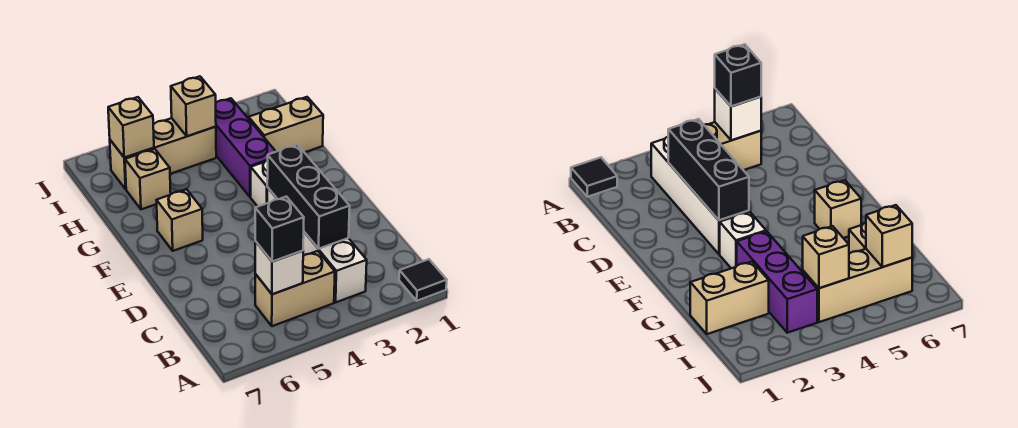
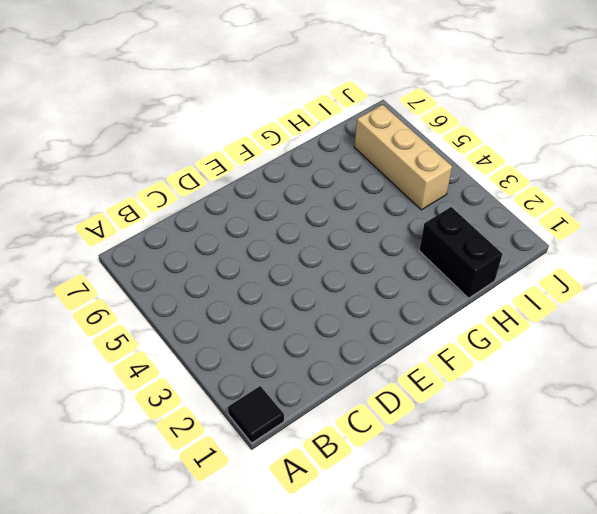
black 1x2 brick [419,207,502,298] -> tan 1x2 brick [249,97,323,153]
none -> white 1x4 brick [267,187,367,302]
none -> tan 1x2 brick [255,251,335,326]
none -> white 1x1 brick [251,160,268,207]

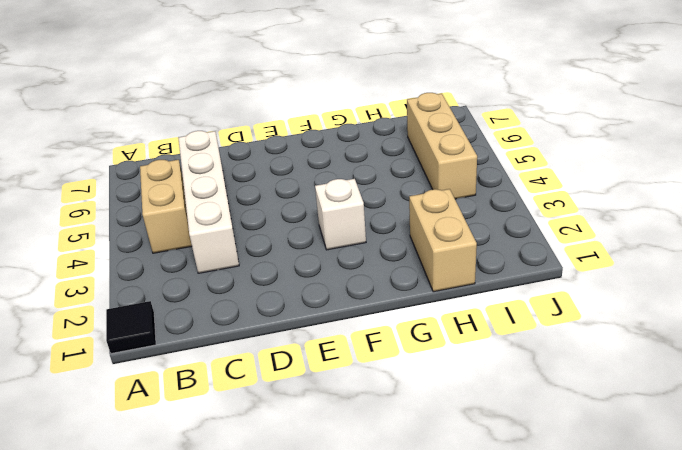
white 1x4 brick [178,131,239,273] -> white 1x4 brick turned to [267,187,367,302]
none -> tan 1x1 brick [157,189,203,251]
none -> purple 1x3 brick [216,98,276,197]
none -> tan 1x1 brick [125,149,171,209]

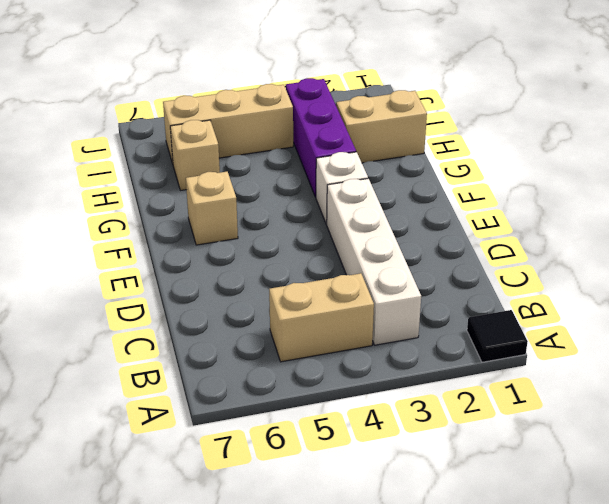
none -> white 1x1 brick [255,241,303,294]
none -> black 1x3 brick [267,144,350,249]
none -> tan 1x1 brick [171,76,216,136]

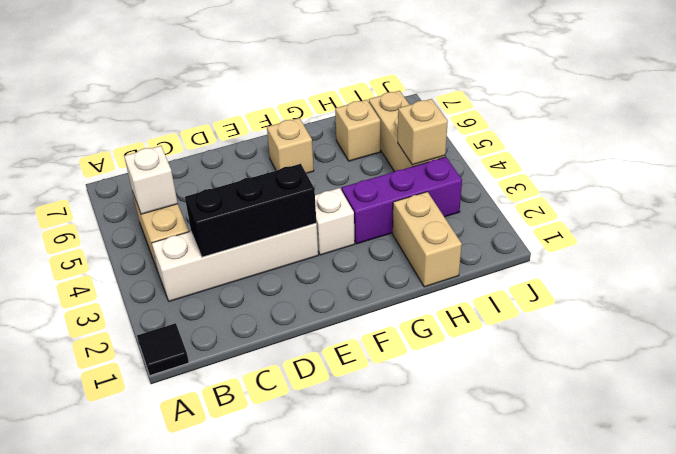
none -> tan 1x1 brick [108,97,154,158]
none -> black 1x1 brick [255,197,304,262]

